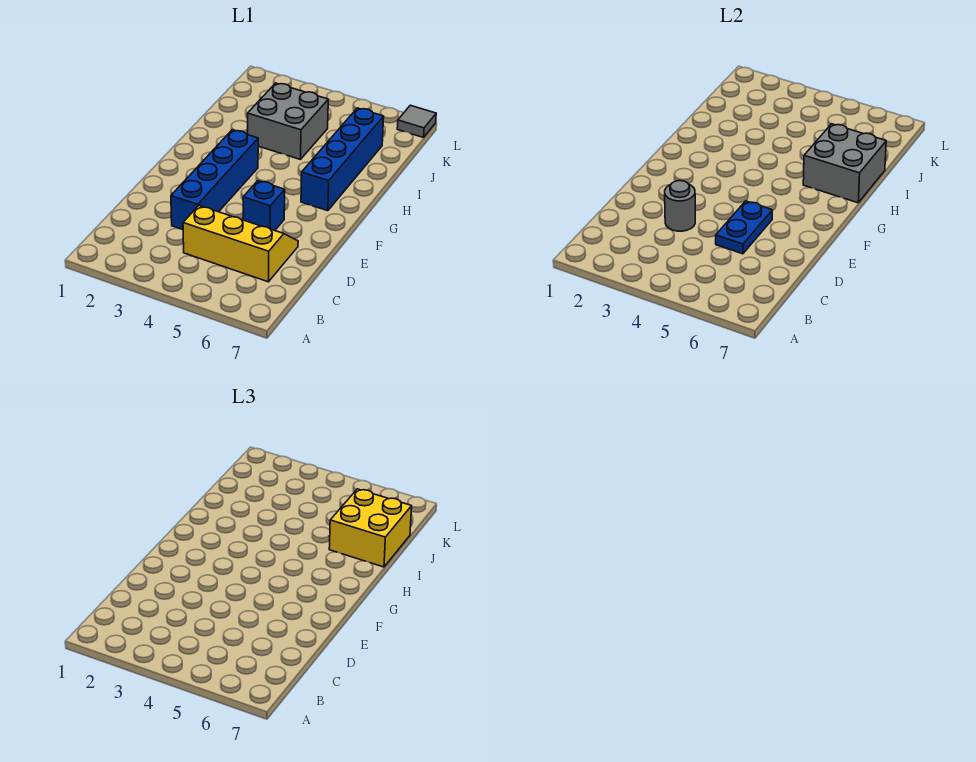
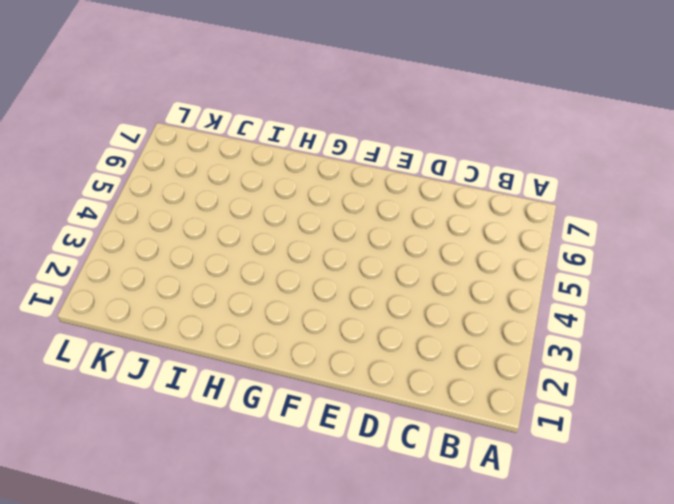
none -> yellow 2x3 slope [183,206,298,282]
none -> blue 1x4 brick [171,130,258,229]

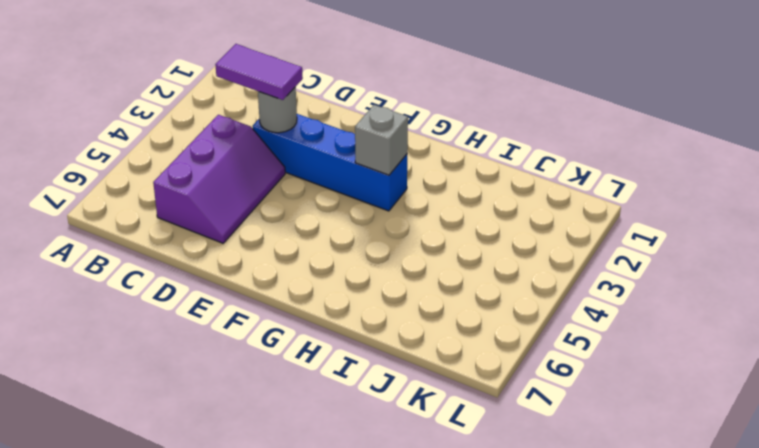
purple 1x2 tile [215,44,303,100] -> none
purple 2x3 slope [153,115,285,243] -> yellow 2x3 slope [183,206,298,282]
grey 1x1 brick [355,105,408,175] -> none
none -> blue 1x1 brick [243,181,285,231]
none -> blue 1x4 brick [301,108,384,211]

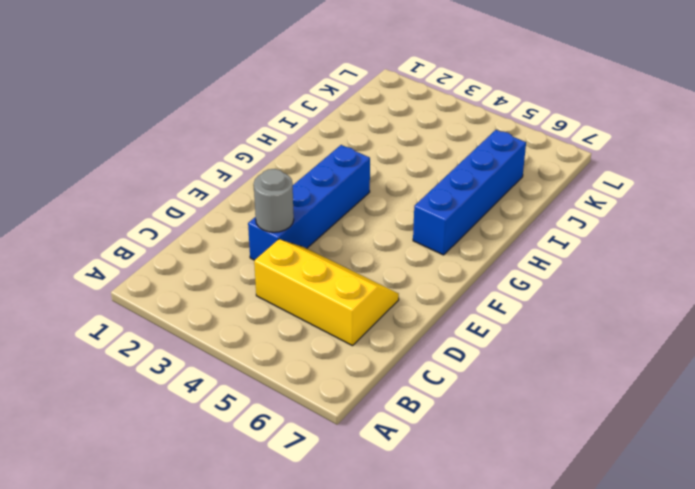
none -> blue 1x1 brick [243,181,285,231]
none -> grey 2x2 brick [248,83,328,160]

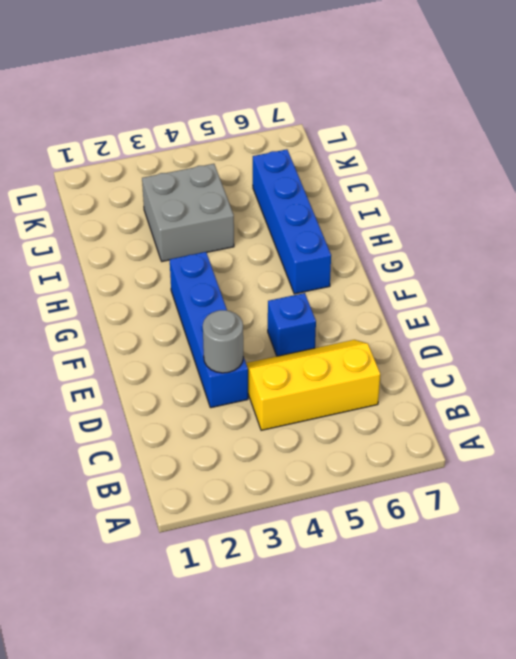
none -> grey 1x1 tile [397,105,436,137]
none -> blue 1x2 plate [716,201,772,254]

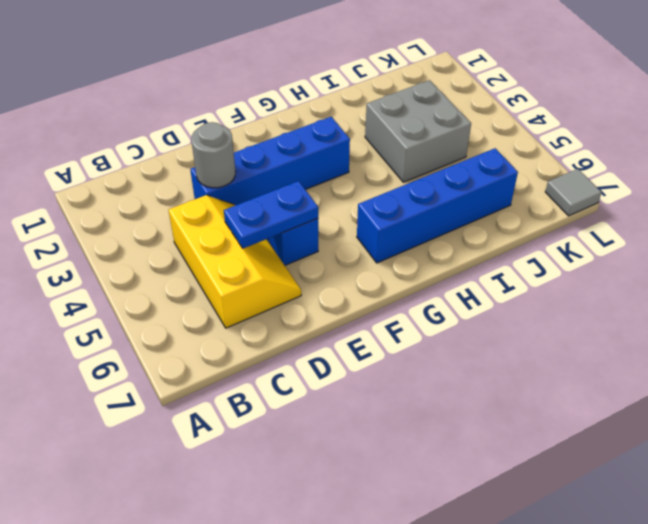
none -> grey 2x2 brick [803,124,886,203]
none -> yellow 2x2 brick [329,489,412,567]

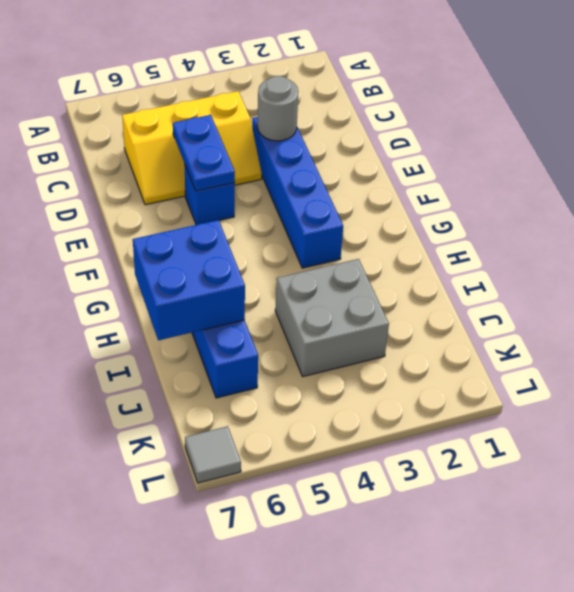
blue 2x2 brick [133,220,245,340] -> grey 2x2 brick [803,124,886,203]
none -> yellow 2x2 brick [329,489,412,567]

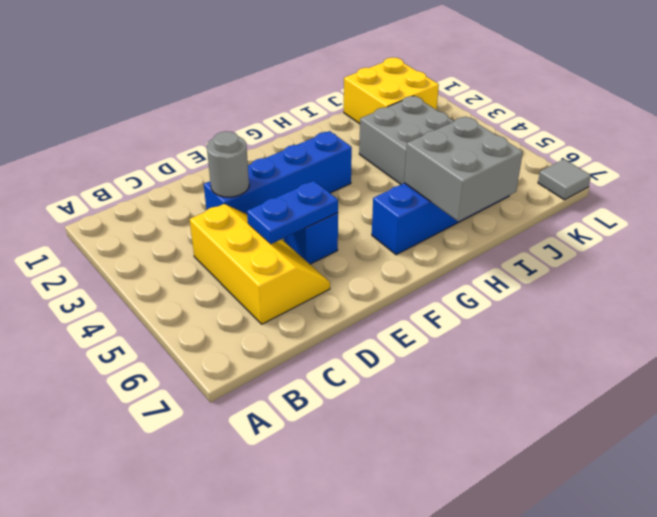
yellow 2x2 brick [344,58,439,124] -> yellow 2x2 brick moved to [329,489,412,567]

